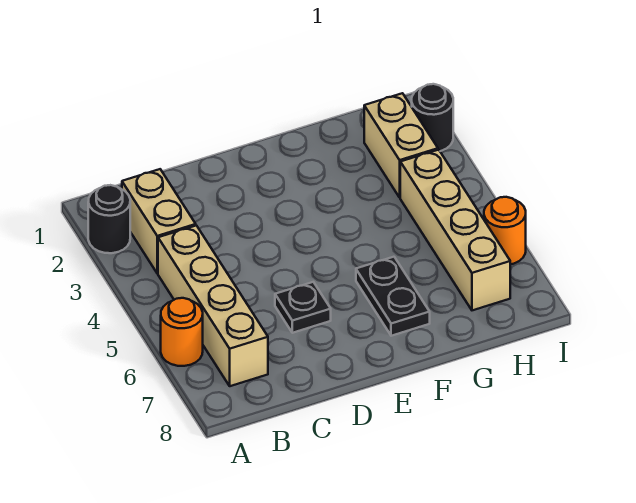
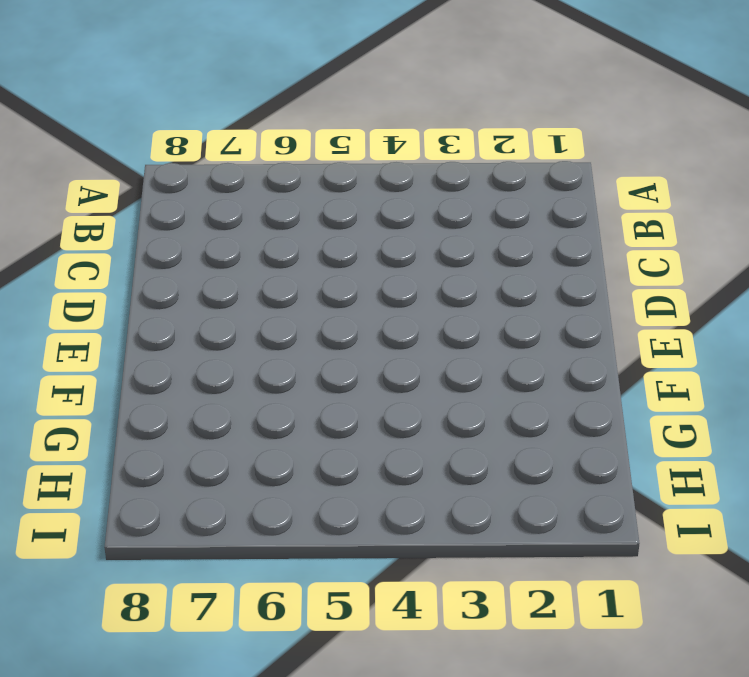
none -> black 1x1 round brick [88,185,130,253]
none -> orange 1x1 round brick [161,298,203,366]

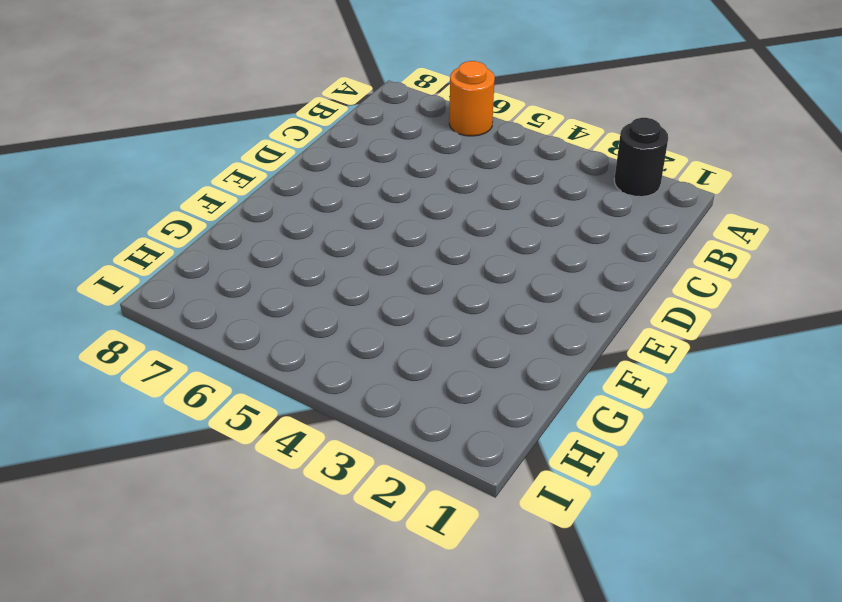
none -> tan 1x2 brick [122,169,196,273]
none -> tan 1x4 brick [158,225,268,386]

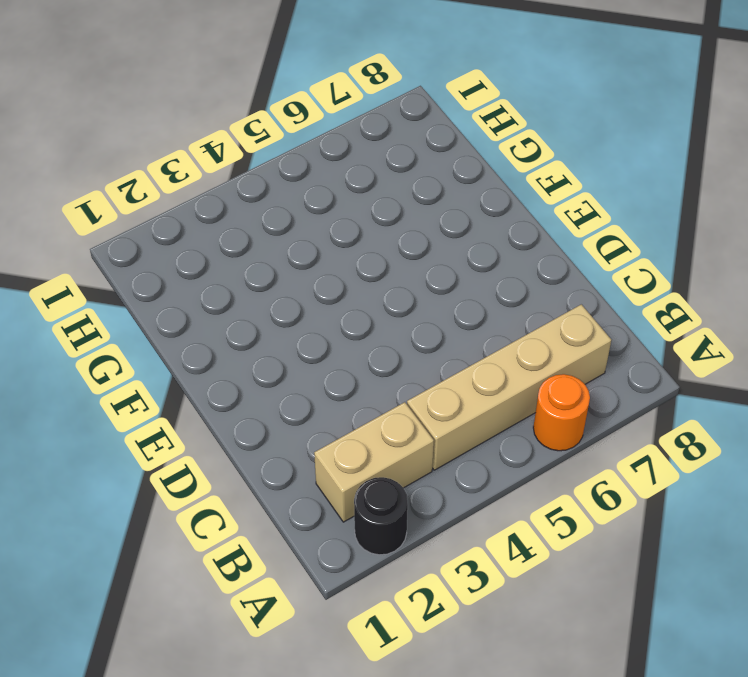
none -> black 1x1 plate [275,282,331,333]
none -> black 1x2 plate [356,257,430,336]

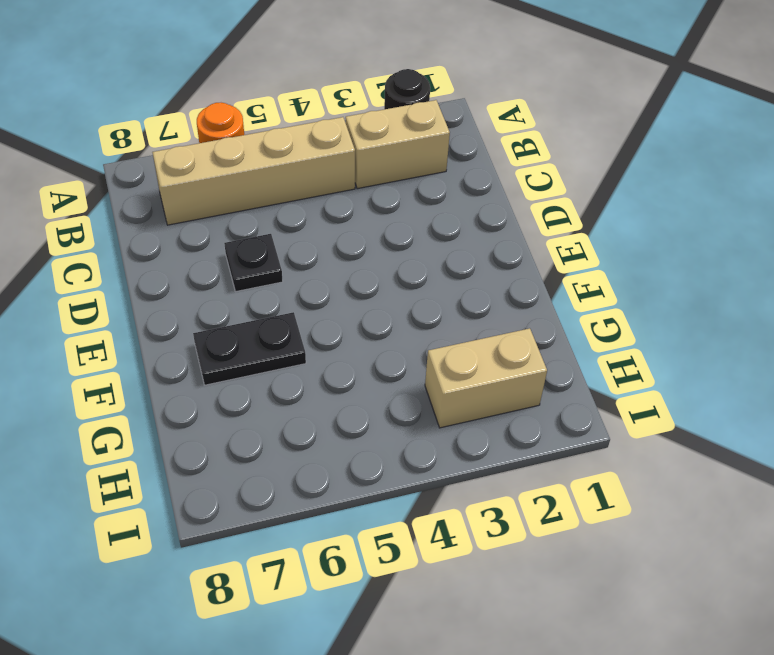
none -> tan 1x4 brick [400,150,510,310]
none -> black 1x1 round brick [412,84,453,151]

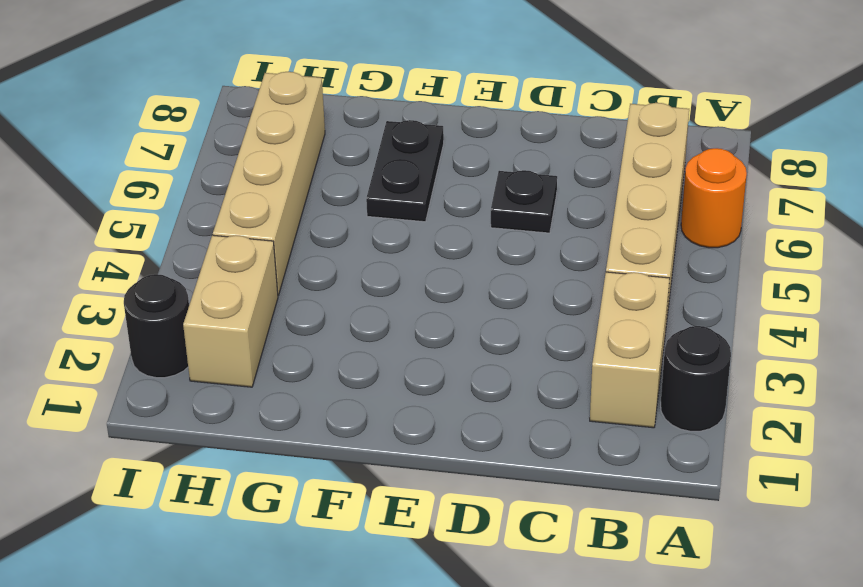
none -> orange 1x1 round brick [484,197,526,264]

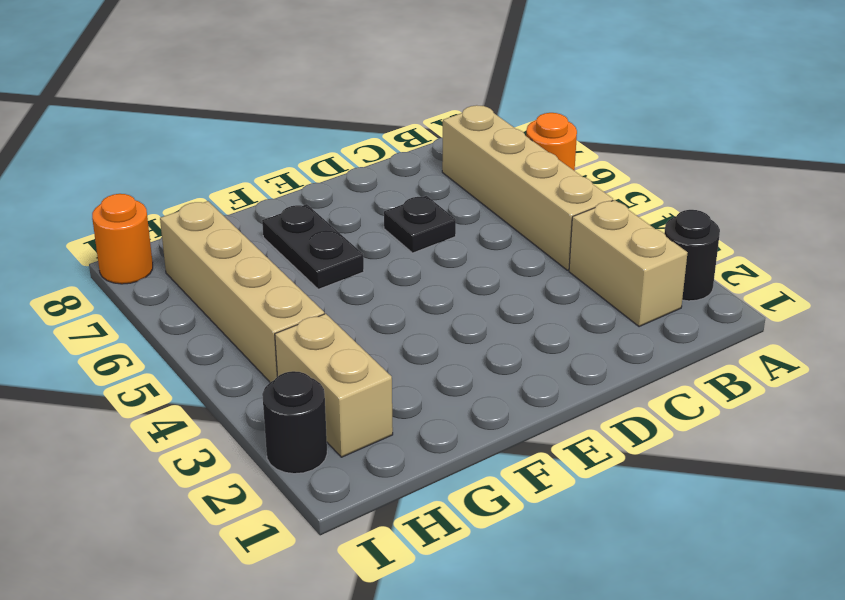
orange 1x1 round brick [92,194,153,284] -> orange 1x1 round brick moved to [484,197,526,264]

